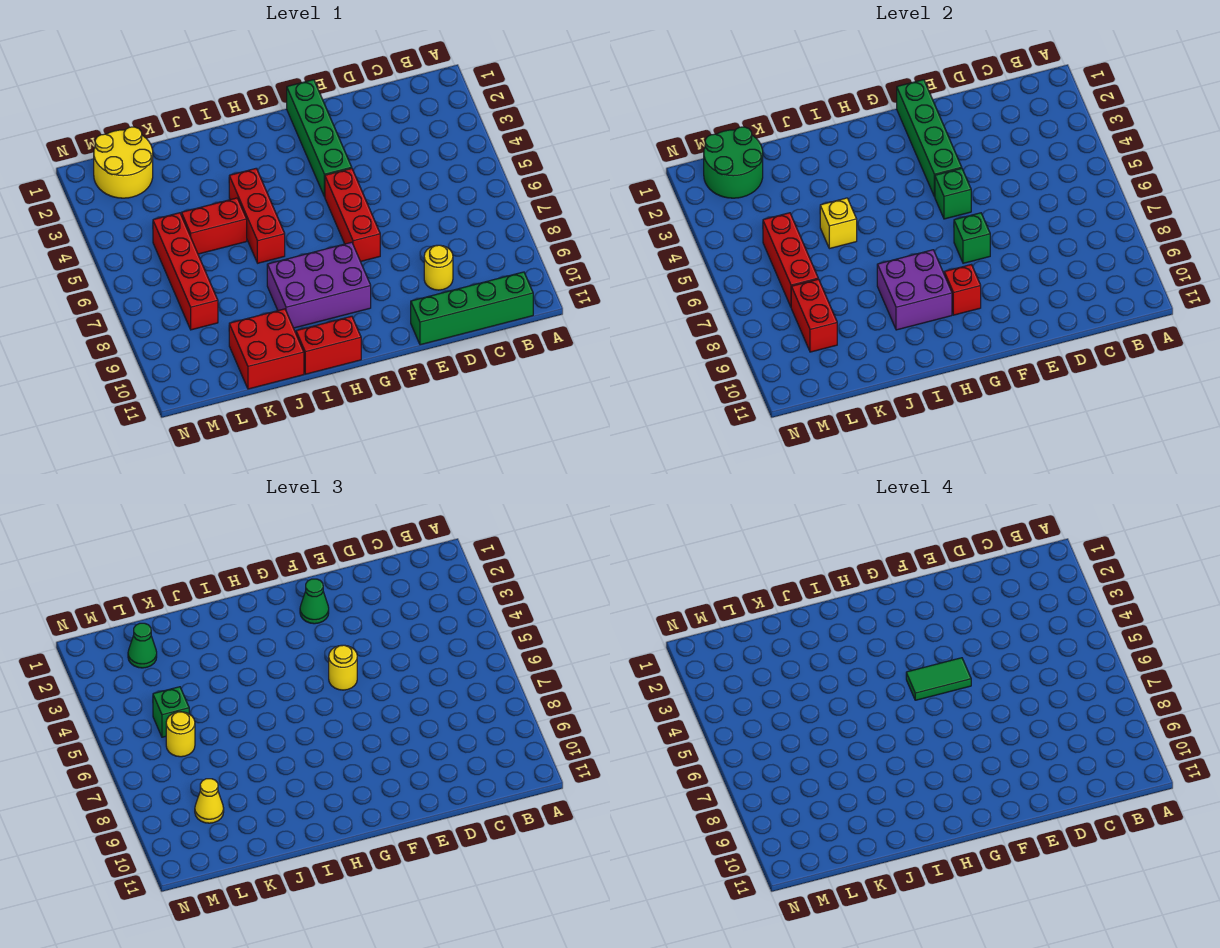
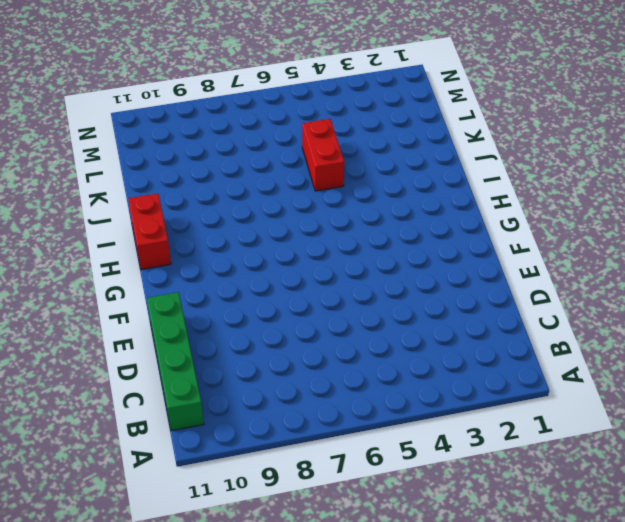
none -> yellow 1x1 round brick [424,245,453,290]
none -> green 1x4 brick [287,80,352,197]
none -> red 1x3 brick [325,168,380,262]

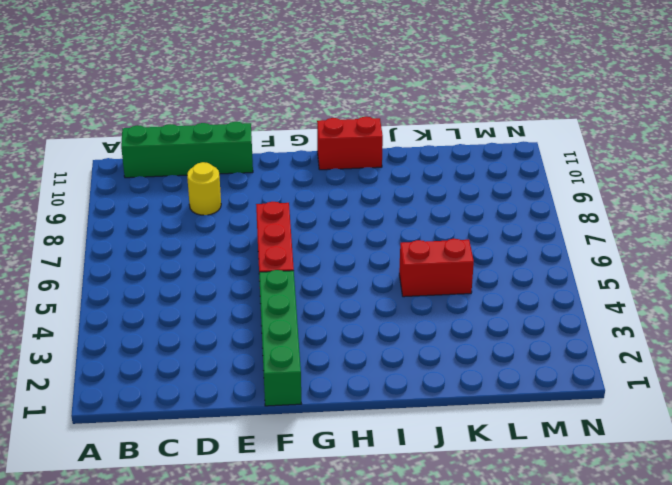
none -> purple 2x3 brick [267,242,371,328]
none -> red 1x3 brick [229,168,285,263]
none -> red 2x2 brick [229,309,304,389]

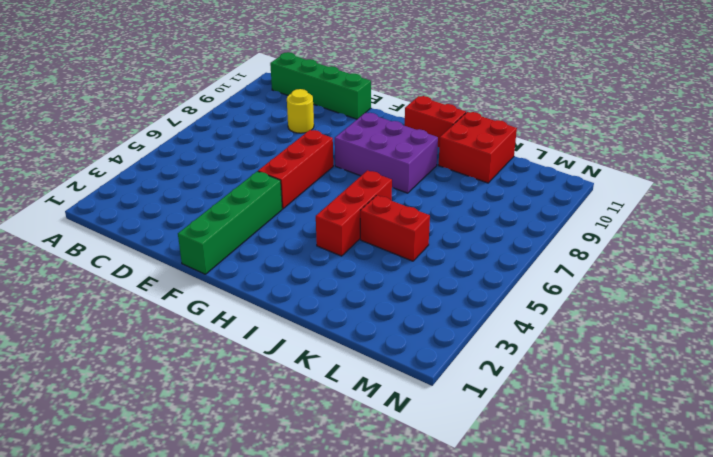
none -> yellow 2x2 round brick [94,127,153,198]
none -> red 1x4 brick [153,213,218,330]
none -> green 1x4 brick [897,80,962,197]

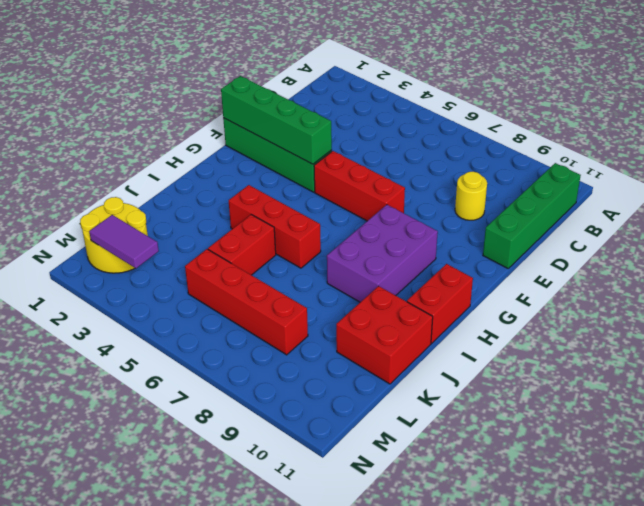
purple 1x2 tile [89,215,159,268] -> green 2x2 round brick [704,127,763,198]
none -> green 1x1 brick [935,168,971,219]
none -> green 1x1 brick [954,213,990,263]
none -> red 1x1 brick [944,265,981,315]

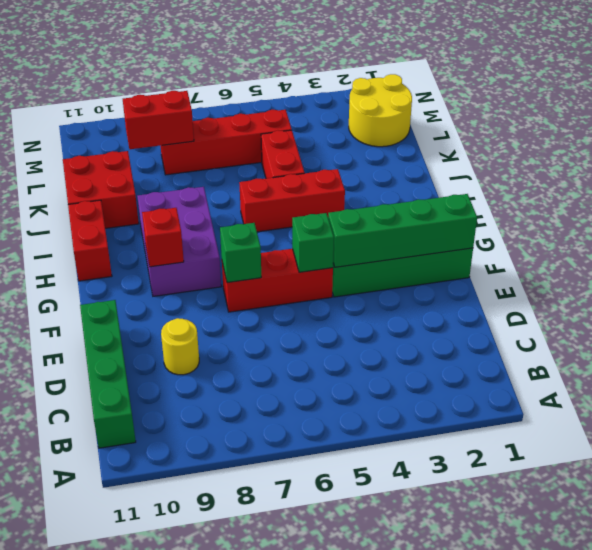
none -> purple 2x2 brick [877,250,952,330]
none -> yellow 1x1 brick [820,198,857,249]
none -> green 2x2 round brick [704,127,763,198]

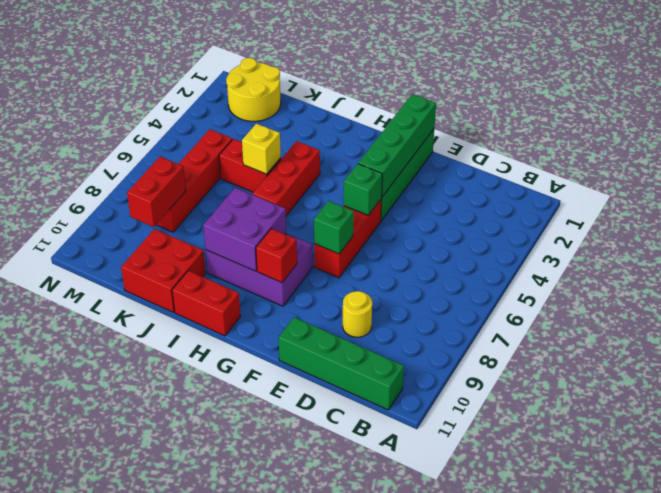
none -> green 2x2 round brick [704,127,763,198]
none -> red 1x3 brick [763,213,818,307]
none -> green 1x1 cone [300,579,329,624]

